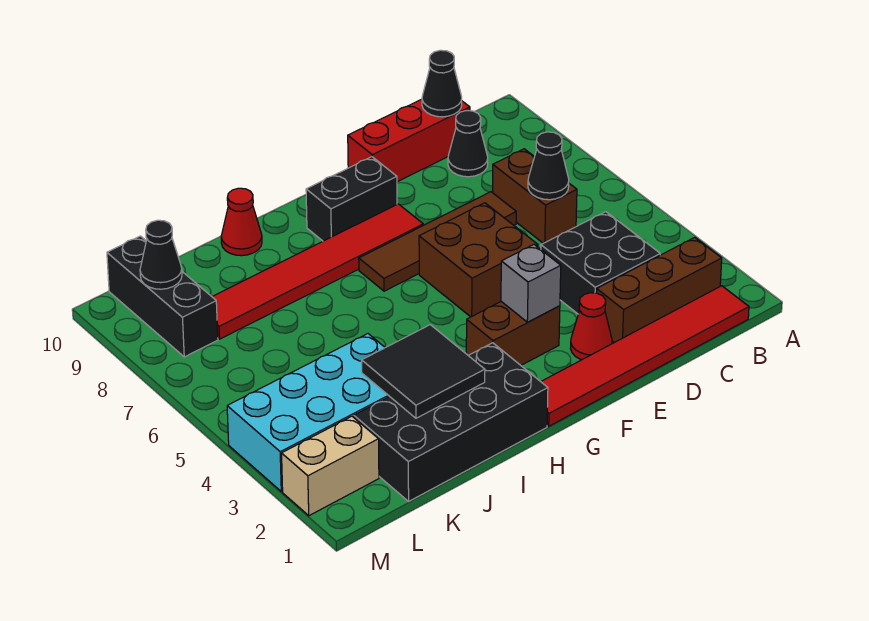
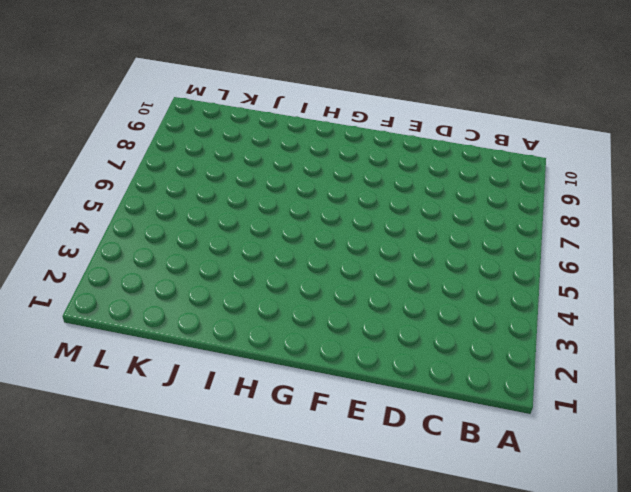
none -> red 1x6 tile [541,286,749,426]
none -> brown 1x3 brick [597,237,722,343]
none -> black 2x2 brick [541,212,660,314]

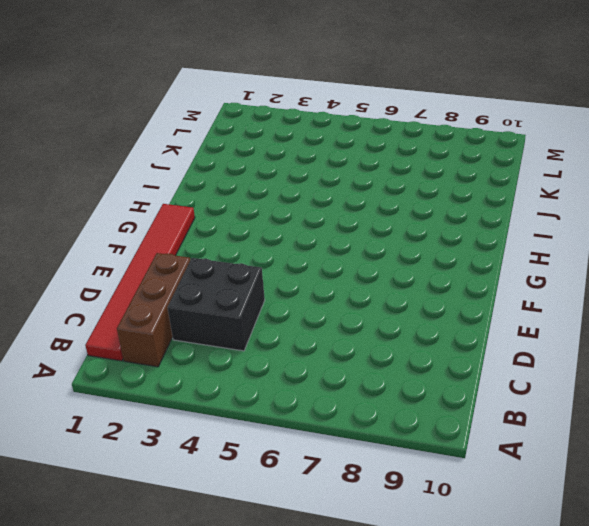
none -> brown 1x2 brick [492,149,577,243]
none -> black 1x1 cone [448,111,488,177]
none -> red 1x3 brick [348,99,470,182]

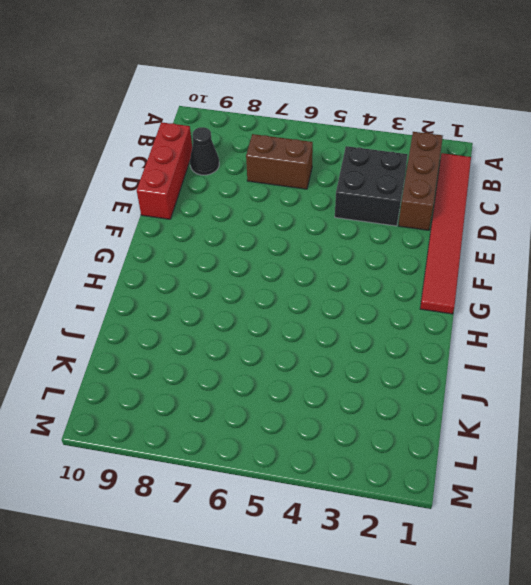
none -> brown 1x4 tile [359,192,516,291]
none -> red 1x1 cone [570,293,612,360]
none -> brown 2x2 brick [419,203,538,317]

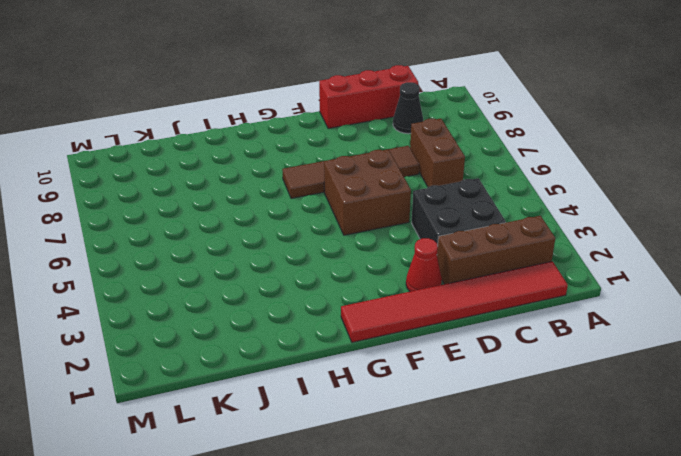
none -> brown 1x2 brick [466,302,560,365]
none -> red 1x6 tile [212,204,423,339]
none -> black 1x2 brick [306,157,397,241]

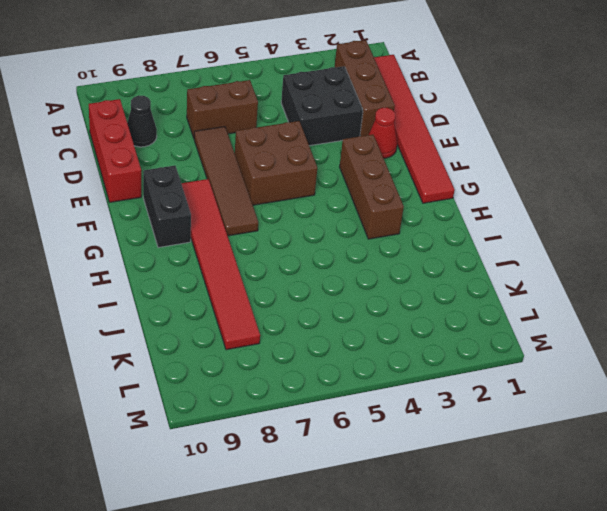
brown 1x3 brick [340,135,404,239] -> brown 1x2 brick [466,302,560,365]
none -> black 2x4 brick [354,343,548,501]
none -> red 1x1 cone [221,188,262,256]
none -> cyan 2x4 brick [227,334,390,492]

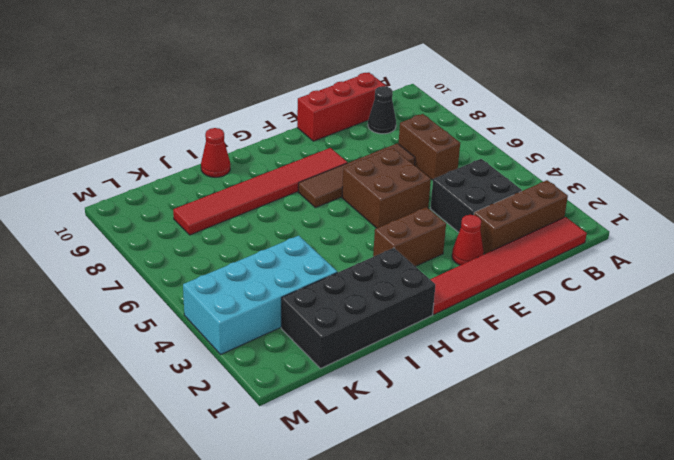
none -> black 1x2 brick [306,157,397,241]
none -> tan 1x2 brick [282,416,379,516]
none -> black 1x3 brick [107,236,218,357]

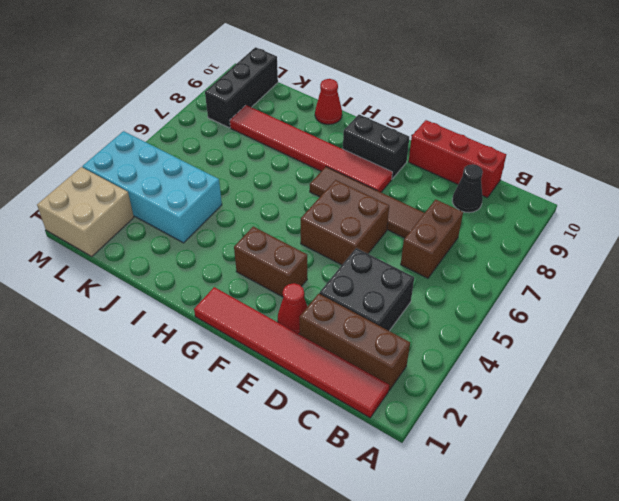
tan 2x2 brick [37,167,134,256] -> tan 1x2 brick [282,416,379,516]
none -> black 2x4 brick [354,343,548,501]
none -> black 1x1 cone [528,132,569,200]
none -> black 1x1 cone [422,50,462,117]

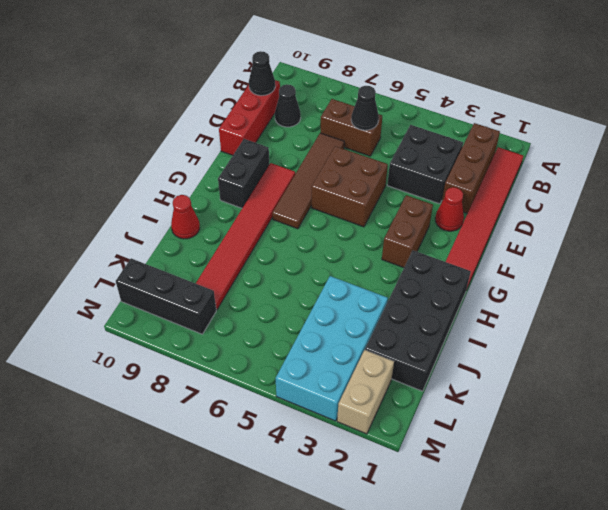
none -> grey 1x1 brick [501,245,561,322]
none -> black 2x2 tile [362,325,485,418]
none -> black 1x1 cone [140,220,182,289]

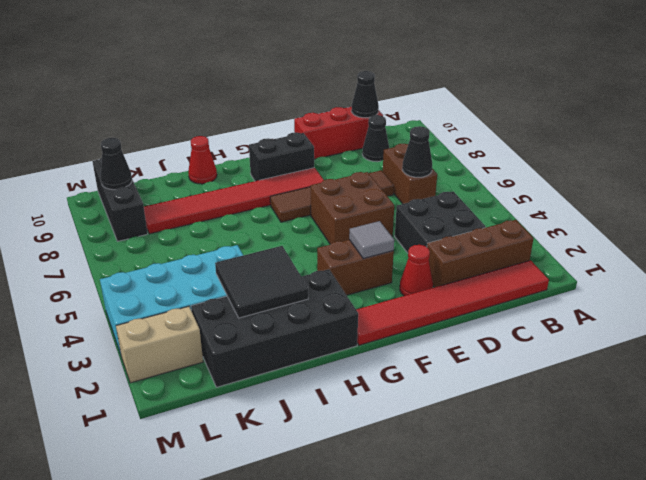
grey 1x1 tile [349,221,394,259] -> grey 1x1 brick [501,245,561,322]

